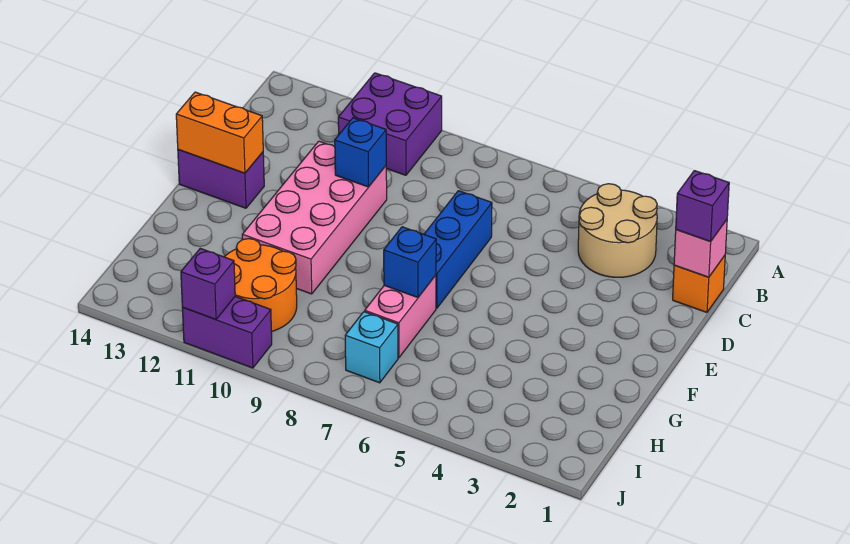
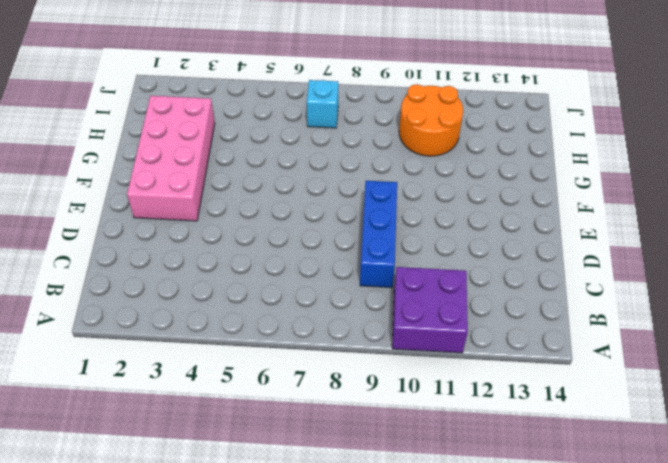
blue 1x3 brick [360,181,397,288] -> blue 1x3 brick moved to [424,191,492,308]
pink 2x4 brick [127,96,215,221] -> pink 2x4 brick moved to [242,141,387,294]
none -> tan 2x2 round brick [578,184,657,277]
none -> orange 1x1 brick [673,256,725,312]
none -> purple 1x2 brick [178,150,264,208]

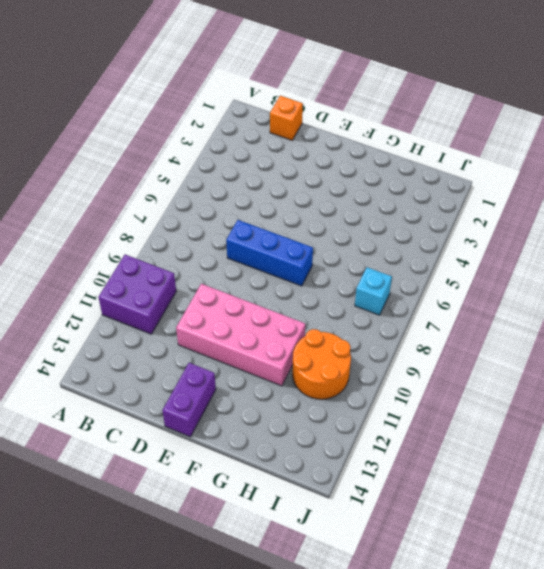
none -> tan 2x2 round brick [578,184,657,277]
none -> pink 1x2 brick [365,275,436,358]
none -> purple 1x2 brick [182,296,272,368]

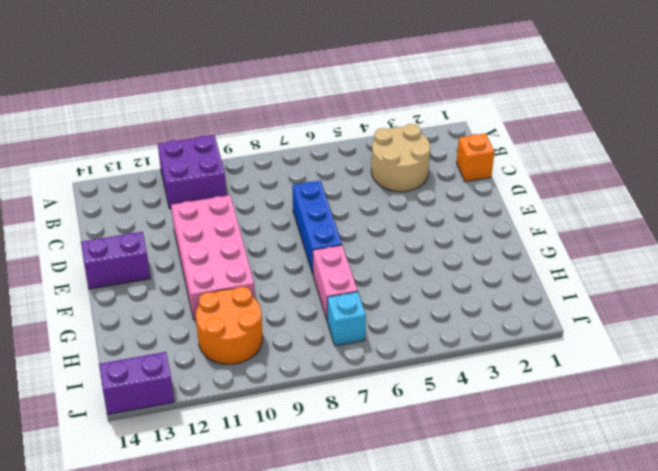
purple 1x2 brick [99,352,174,414] -> purple 1x2 brick moved to [182,296,272,368]
none -> pink 1x1 brick [674,220,727,277]
none -> blue 1x1 brick [335,118,386,187]
none -> orange 1x2 brick [176,92,263,173]

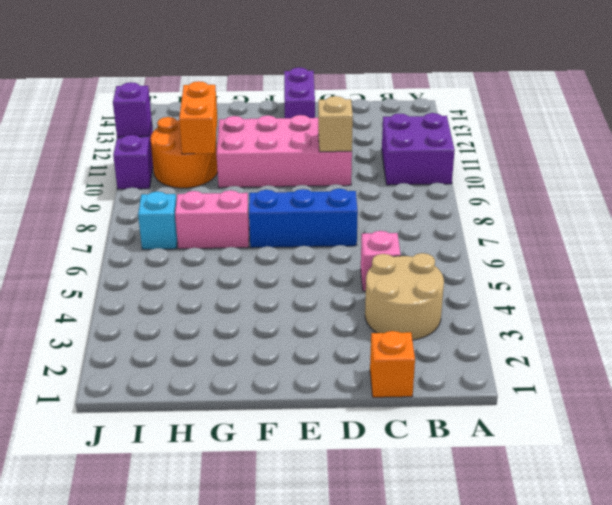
pink 1x1 brick [361,231,401,291] -> pink 1x1 brick moved to [674,220,727,277]
tan 1x1 brick [318,96,353,152] -> blue 1x1 brick [335,118,386,187]
orange 1x2 brick [179,81,217,154] -> orange 1x2 brick moved to [176,92,263,173]
none -> blue 1x1 brick [384,227,436,297]
none -> purple 1x1 brick [676,171,729,242]

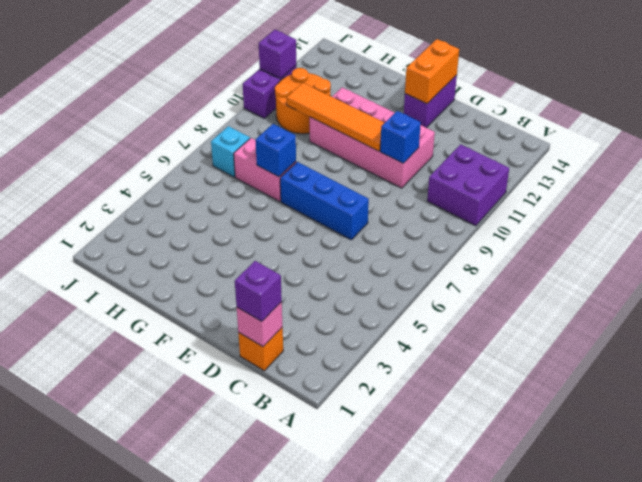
orange 1x4 tile [287,83,385,151] -> none
none -> tan 2x2 round brick [578,184,657,277]

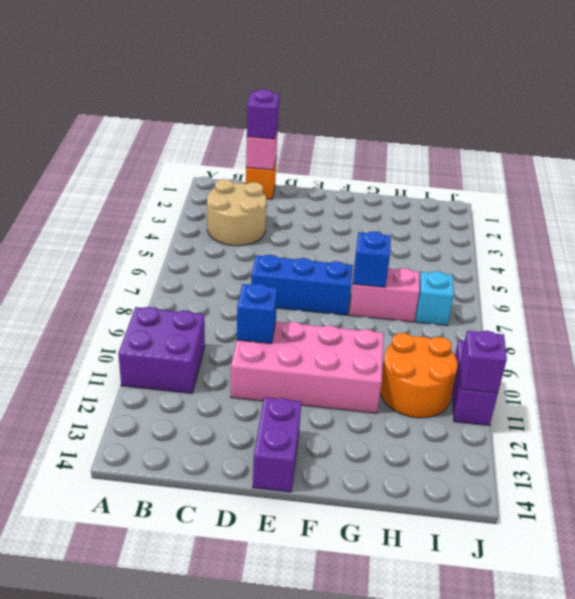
none -> orange 1x2 brick [176,92,263,173]

